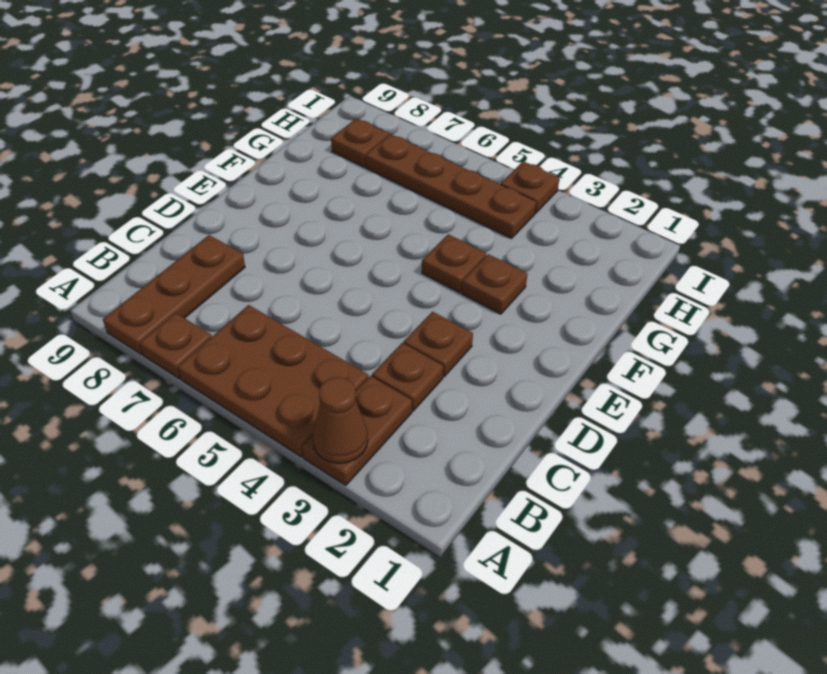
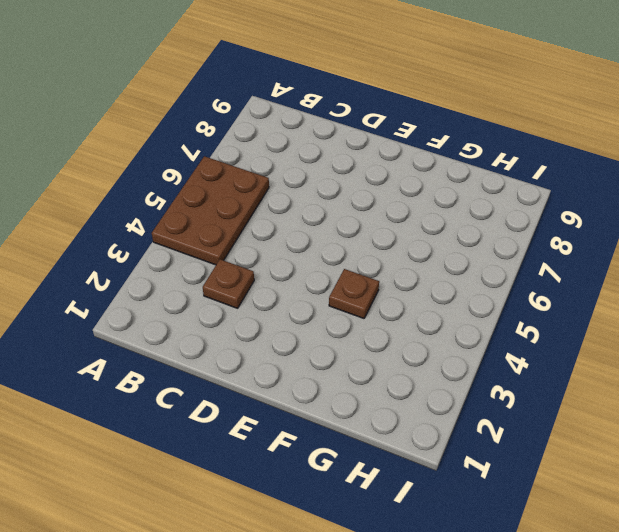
none -> brown 1x2 plate [302,376,412,485]
none -> brown 1x1 plate [140,313,212,378]
none -> brown 1x3 plate [103,235,245,354]

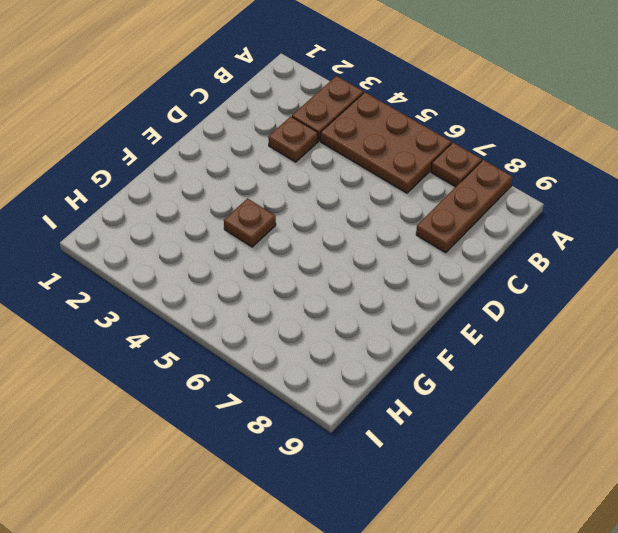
none -> brown 1x1 plate [404,312,473,377]
none -> brown 1x1 plate [461,254,527,314]
none -> brown 1x4 plate [365,134,536,239]

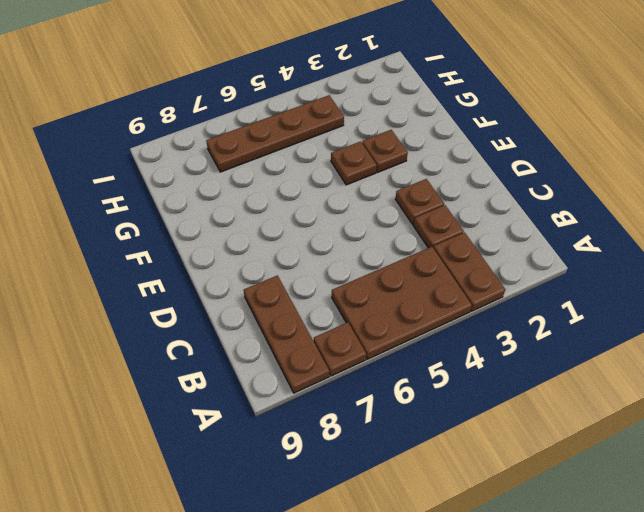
none -> brown 1x1 plate [331,118,389,167]
none -> brown 1x1 plate [500,161,560,213]
none -> brown 1x1 cone [313,377,368,464]

